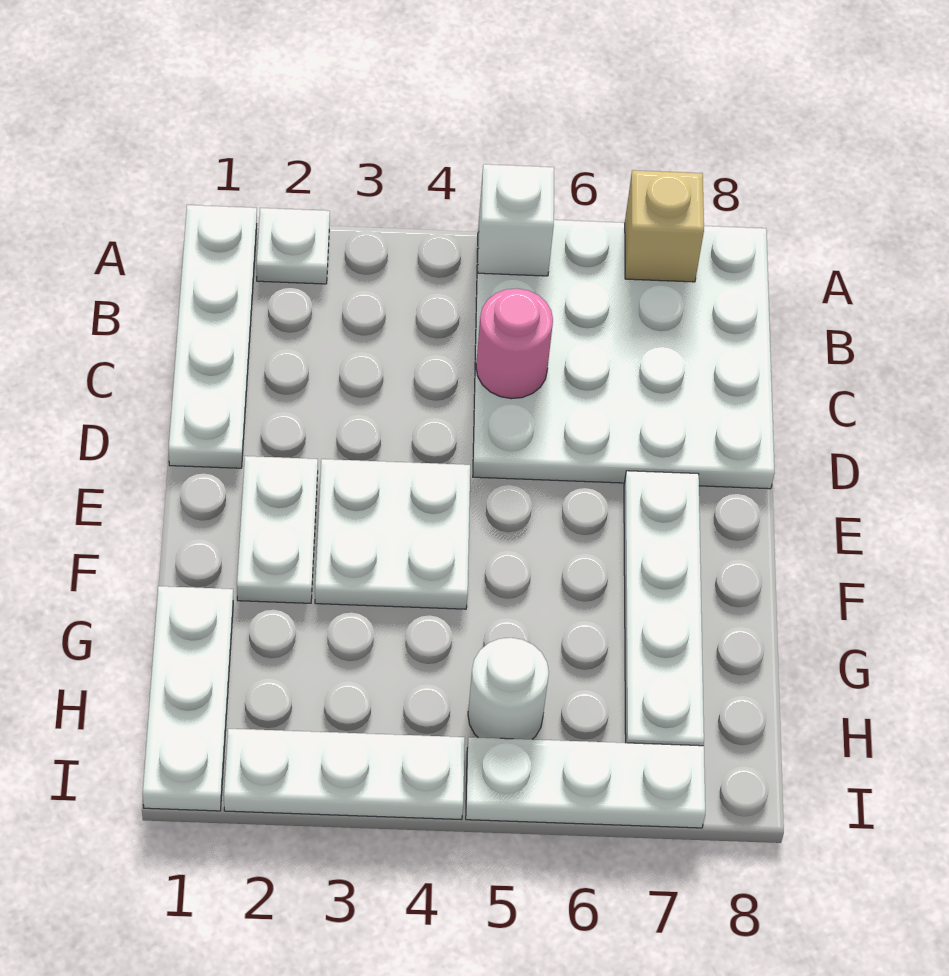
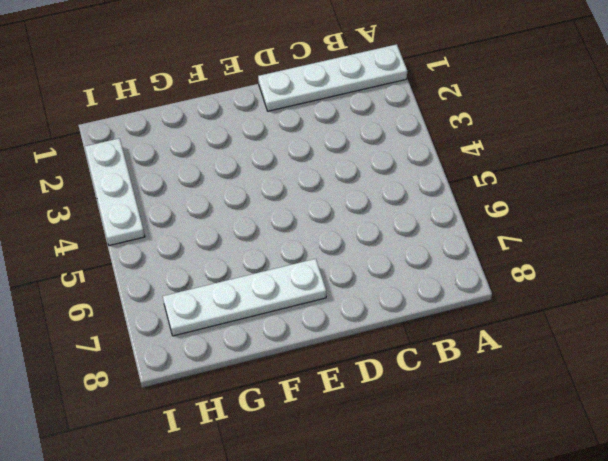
none -> white 1x1 plate [257,208,330,284]
none -> white 4x4 plate [473,220,775,489]
none -> white 1x2 plate [237,456,318,603]

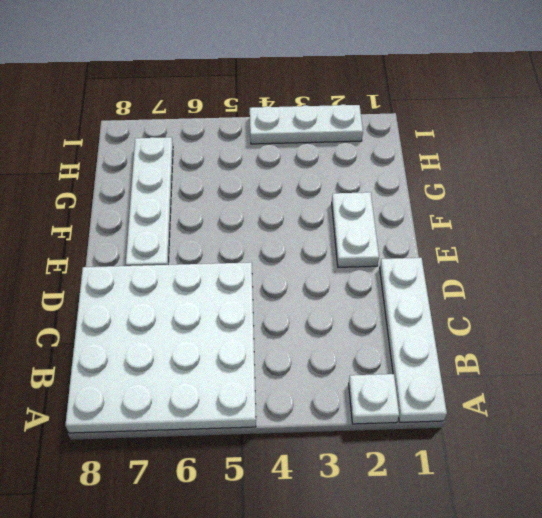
none -> white 2x2 plate [315,459,470,609]
none -> white 1x3 plate [143,586,233,811]
none -> white 1x1 round brick [468,638,549,739]

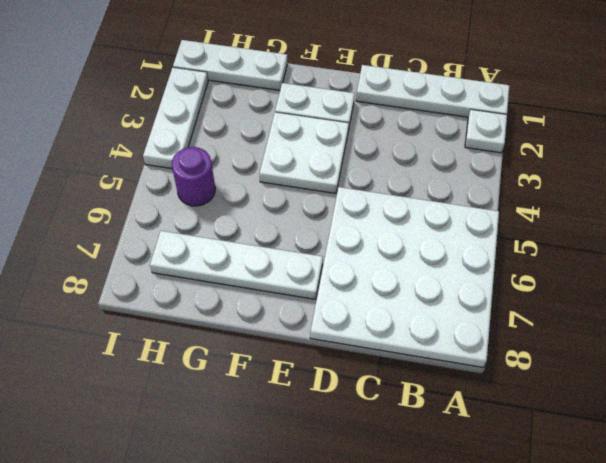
purple 1x1 round brick [172,147,215,206] -> white 1x1 round brick [468,638,549,739]
none -> white 1x3 plate [466,737,705,828]
none -> white 1x1 brick [478,164,554,276]
none -> tan 1x1 brick [625,170,704,282]

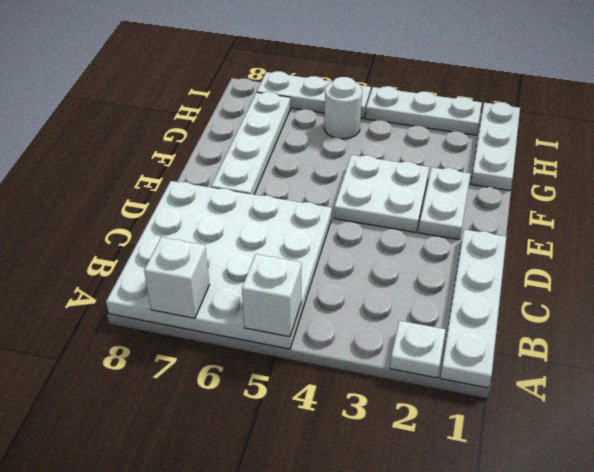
white 1x1 brick [144,237,209,318] -> tan 1x1 brick [625,170,704,282]
none -> pink 1x1 round brick [476,289,553,399]

